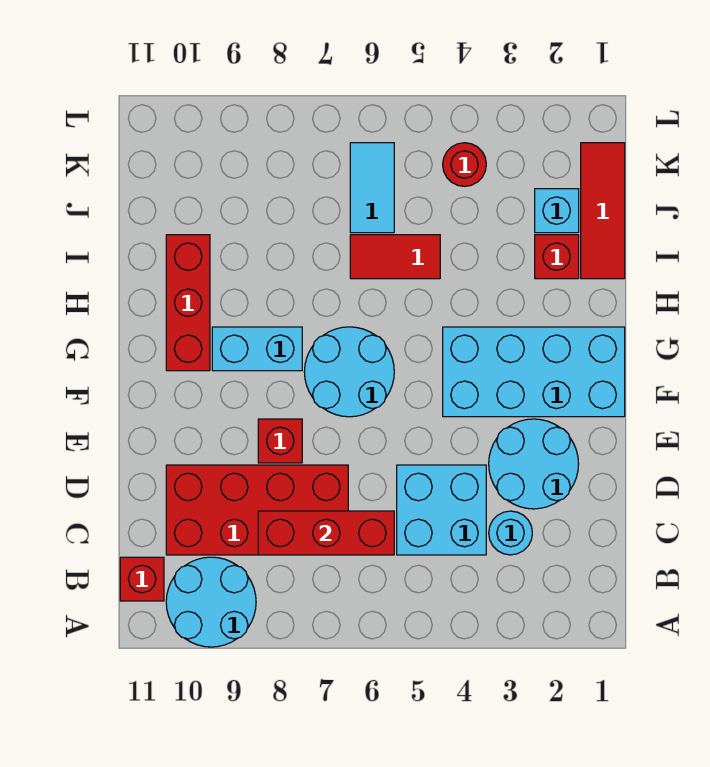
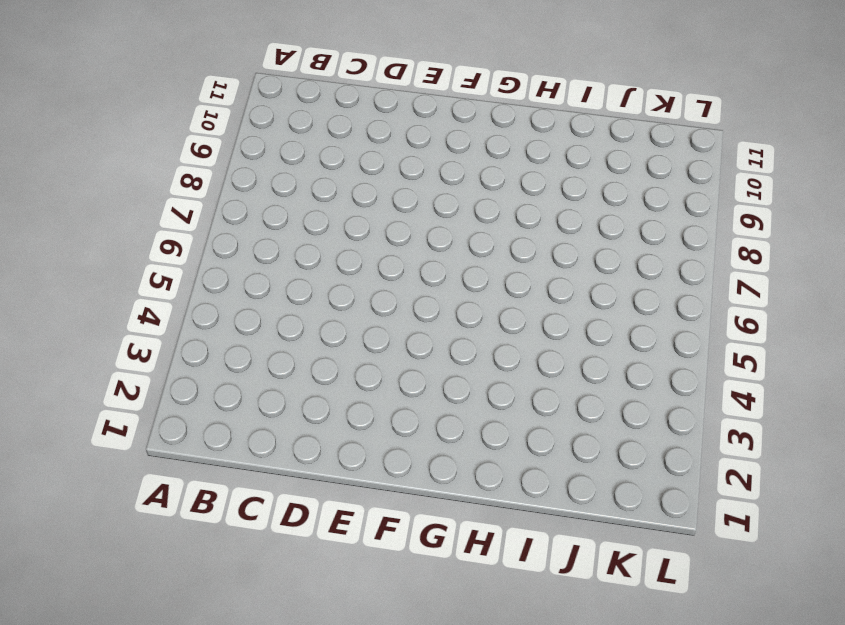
none -> cyan 2x2 round brick [166,557,256,647]
none -> red 1x1 brick [120,557,164,601]
none -> cyan 1x1 round brick [489,511,532,555]

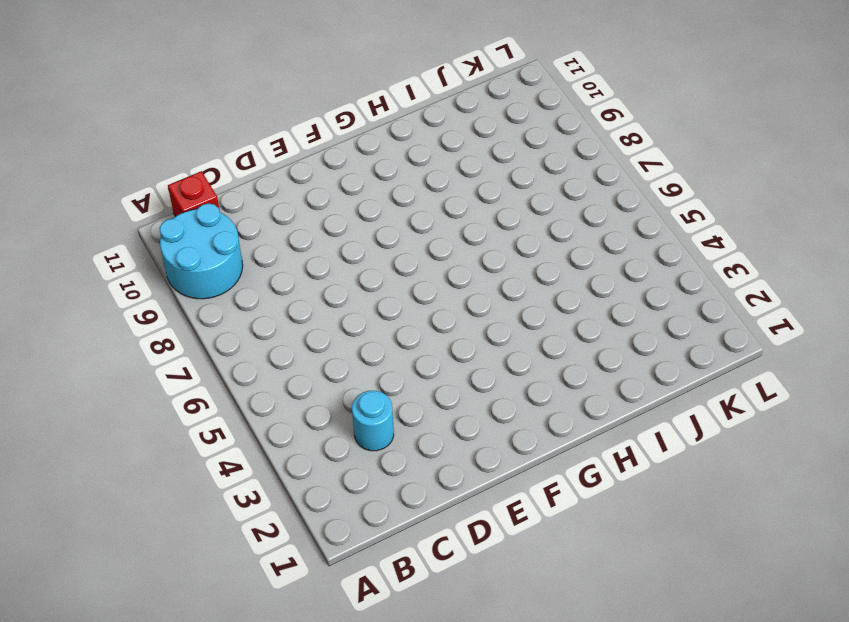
none -> cyan 2x2 brick [397,465,486,555]
none -> red 2x4 brick [166,465,348,555]
none -> cyan 2x2 round brick [489,419,579,509]

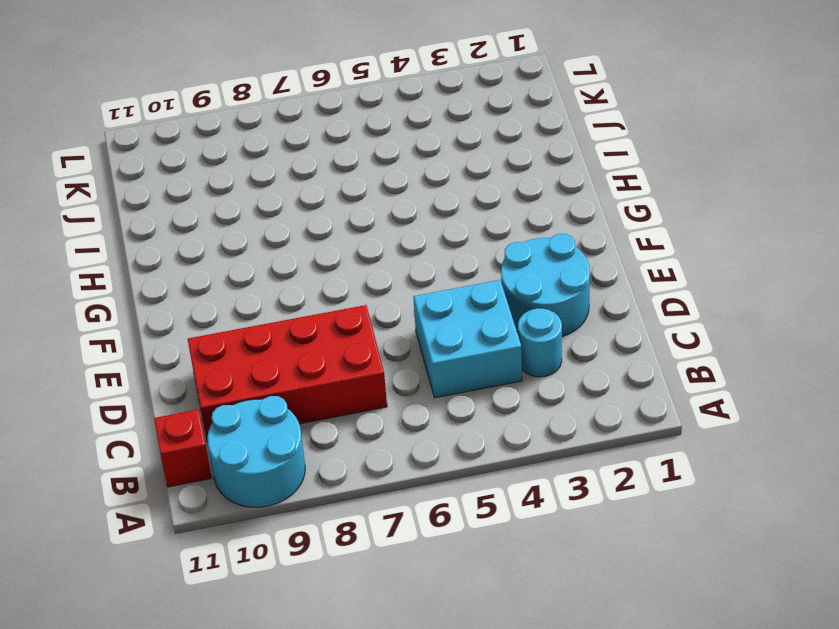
none -> red 1x1 brick [258,419,302,463]
none -> cyan 2x4 brick [443,327,625,417]
none -> cyan 2x2 round brick [304,327,394,417]

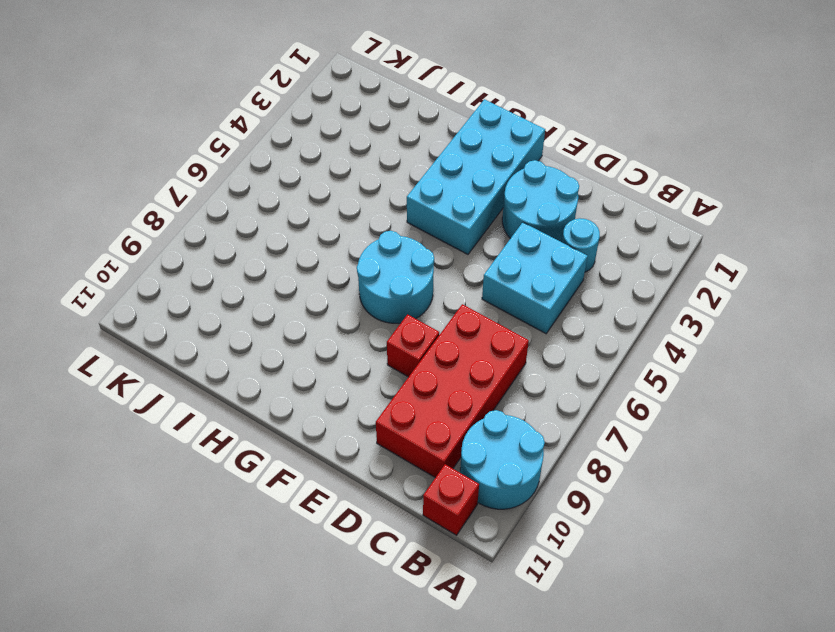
none -> cyan 1x2 brick [212,327,302,371]
none -> red 1x3 brick [166,235,210,371]
none -> red 1x3 tile [581,143,625,279]

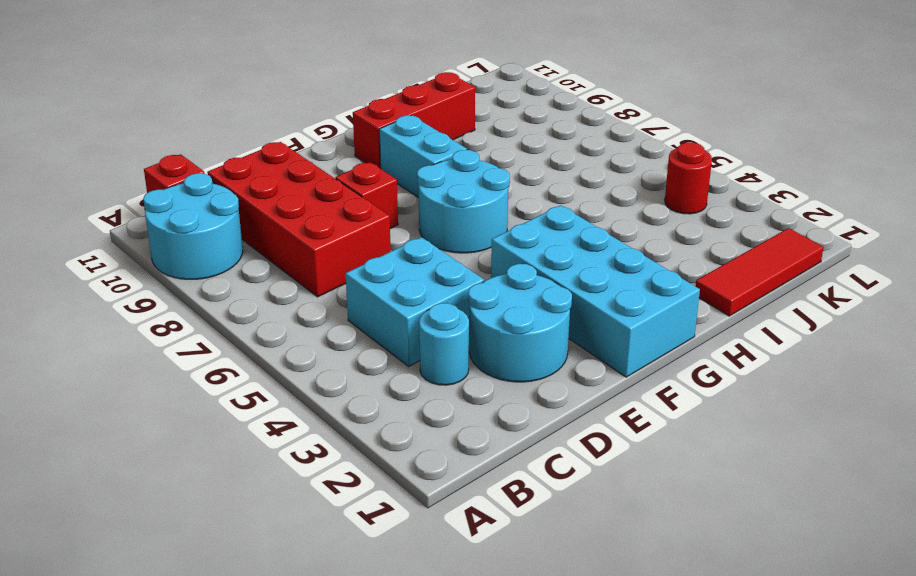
none -> red 1x1 brick [535,235,579,279]
none -> red 1x2 tile [350,235,440,279]
none -> cyan 1x1 brick [535,189,579,233]

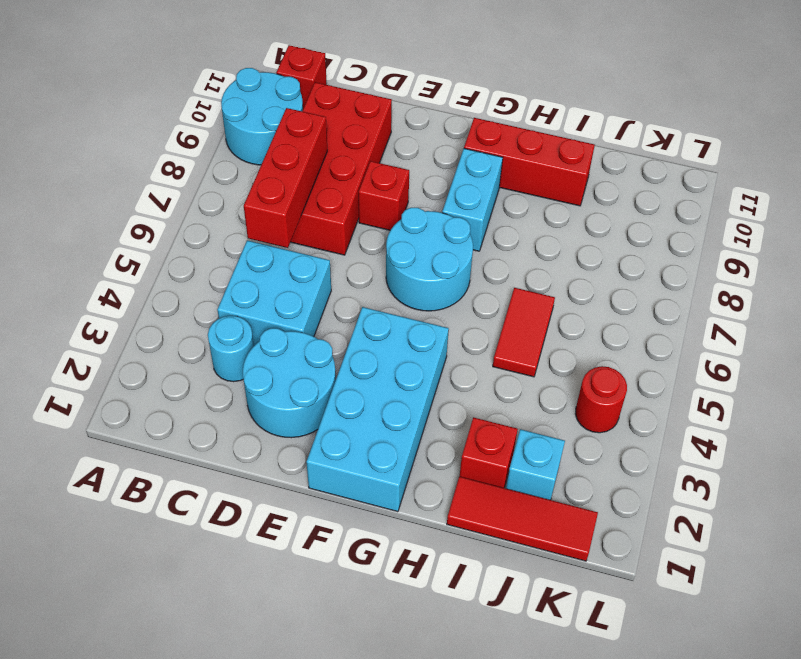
none -> cyan 1x2 tile [350,143,394,233]

